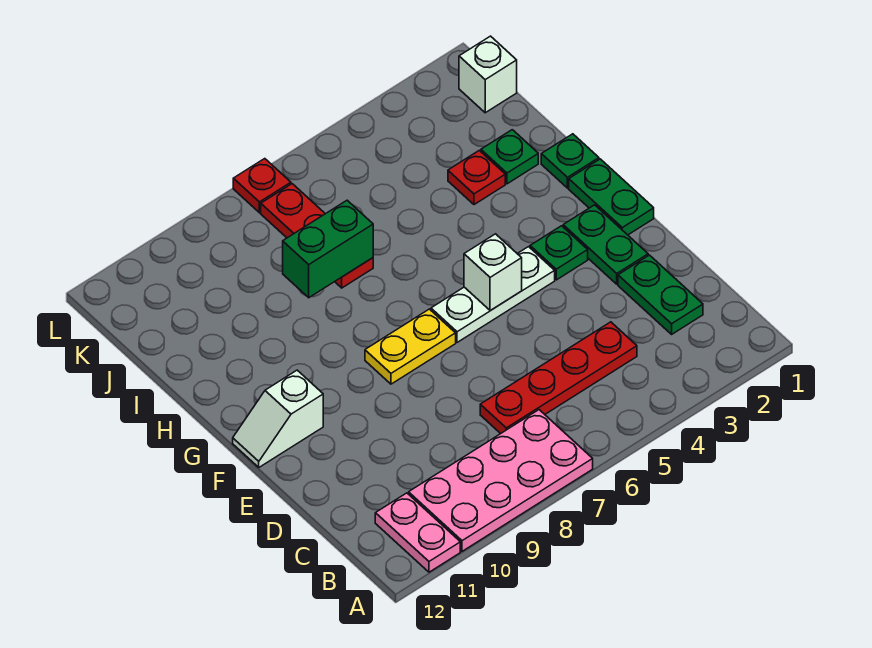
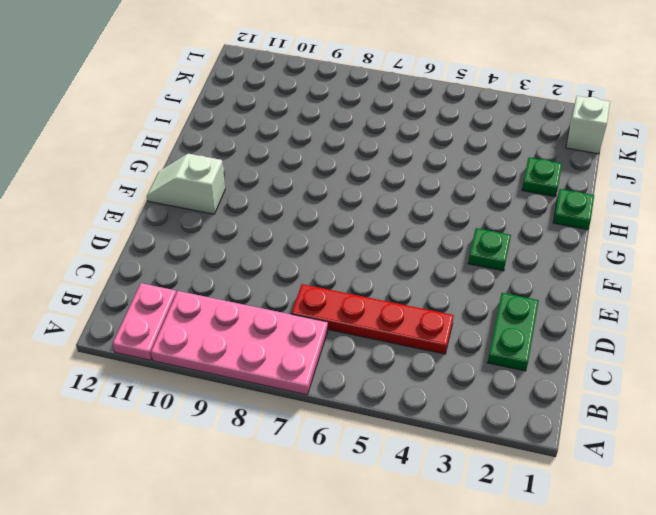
none -> green 1x2 plate [563,205,648,284]
none -> green 1x2 plate [569,159,654,235]
none -> white 1x3 plate [431,247,555,342]

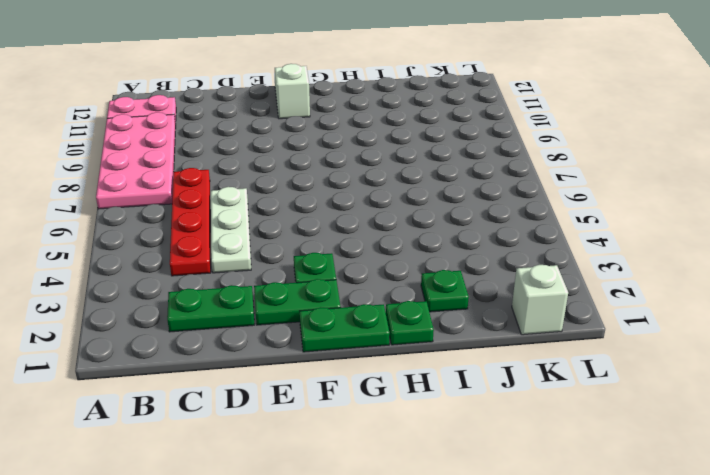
white 1x3 plate [211,187,251,273] -> white 1x3 plate moved to [431,247,555,342]
none -> yellow 1x2 plate [365,309,456,384]
none -> red 1x1 plate [448,150,505,205]
none -> red 1x3 plate [261,184,373,288]

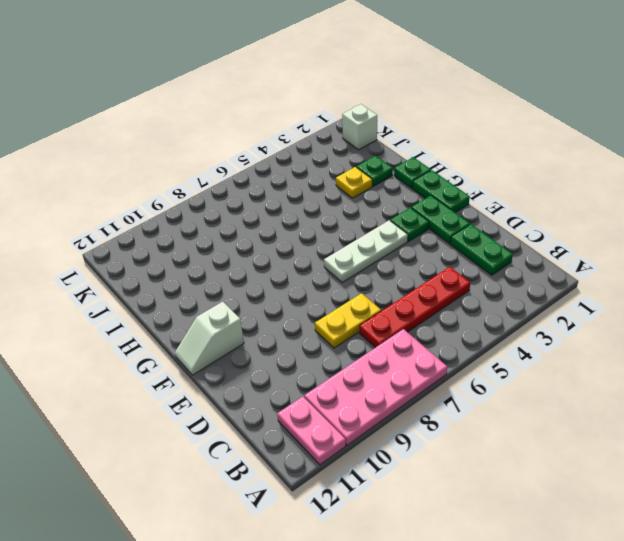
yellow 1x2 plate [315,293,381,348] -> yellow 1x2 plate moved to [365,309,456,384]
yellow 1x1 plate [336,167,372,198] -> red 1x1 plate [448,150,505,205]
none -> red 1x3 plate [261,184,373,288]
none -> red 1x1 plate [233,159,291,213]
none -> white 1x1 brick [464,234,522,311]

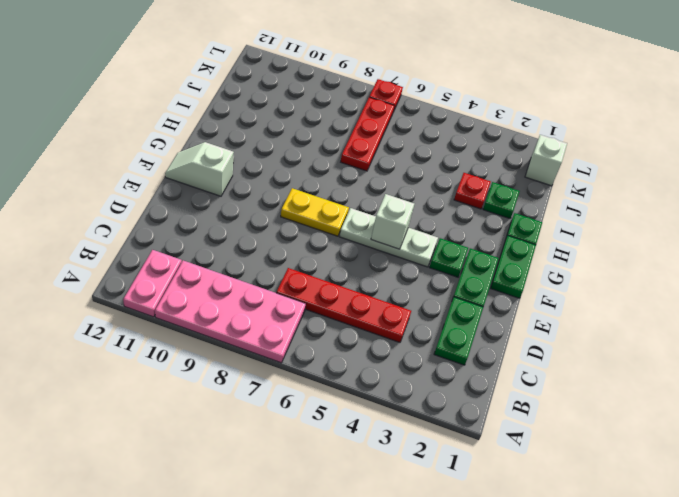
none -> green 1x2 brick [283,200,373,298]

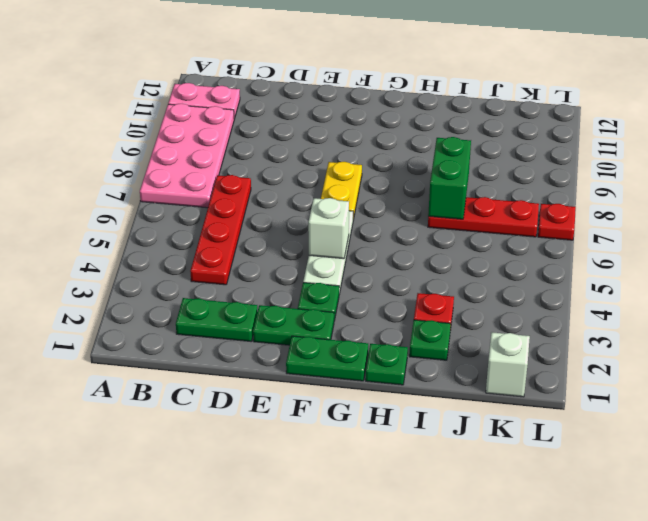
none -> white 1x2 slope [233,370,323,467]

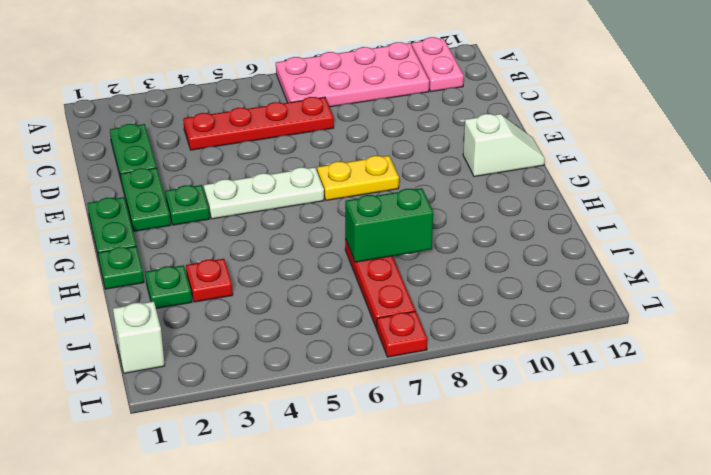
none -> white 1x1 brick [464,234,522,311]

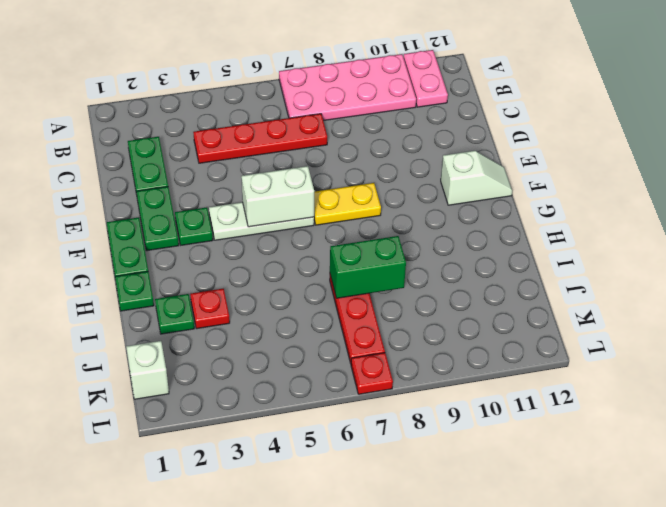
white 1x2 brick [241,166,314,227] -> white 1x1 brick [464,234,522,311]

